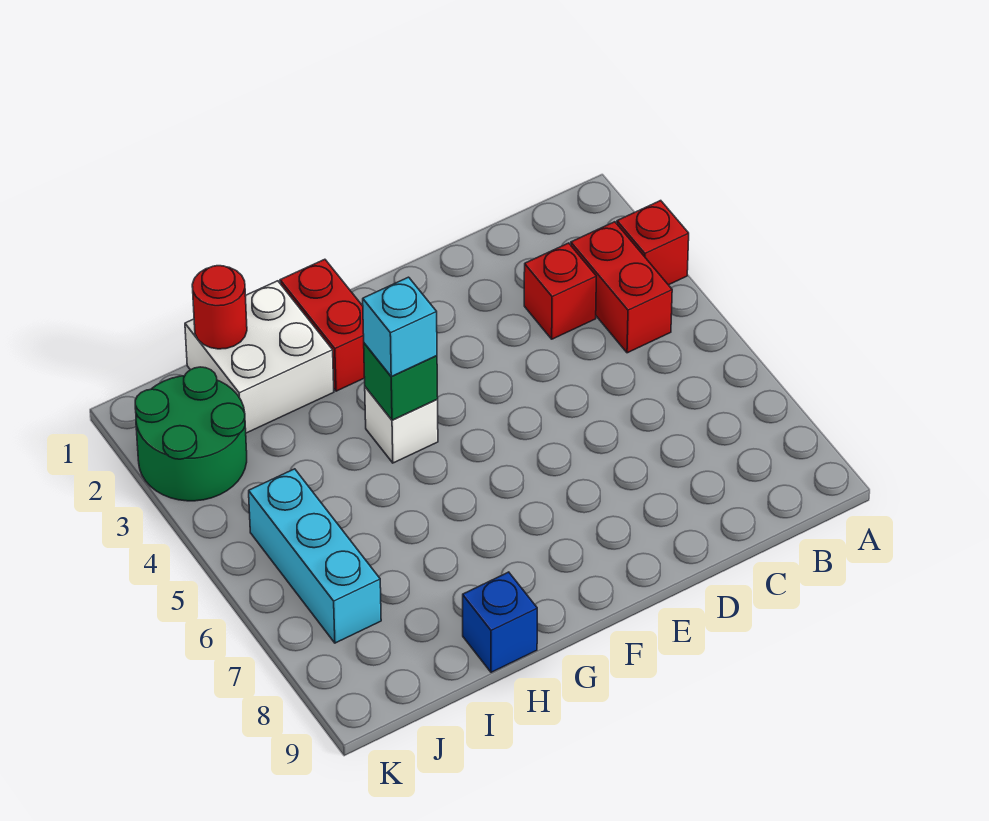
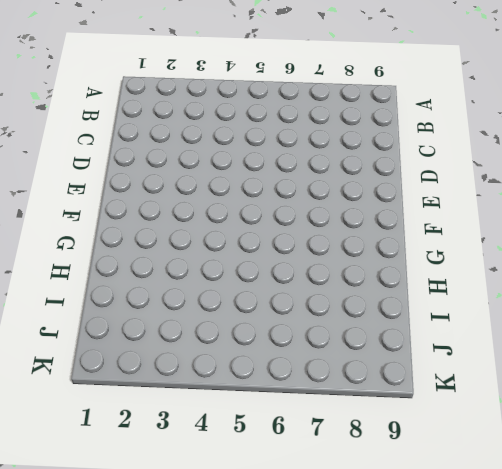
none -> red 1x1 brick [617,201,689,285]
none -> red 1x2 brick [571,222,672,353]
none -> red 1x1 brick [524,243,596,339]

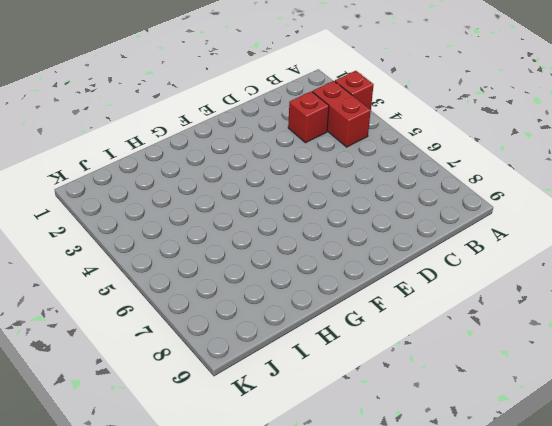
none -> red 1x2 brick [280,259,365,391]
none -> white 1x1 brick [365,387,438,463]
none -> white 2x2 brick [185,281,334,433]

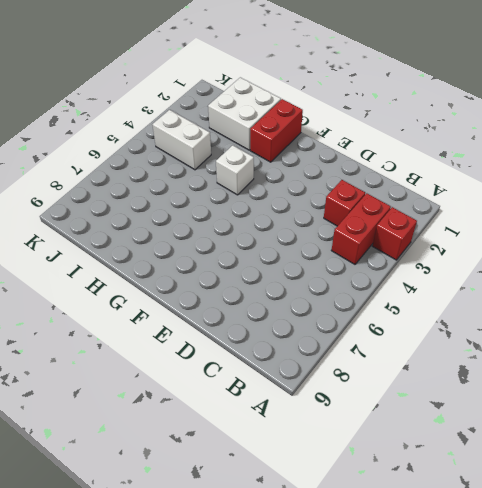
white 1x2 brick [152,110,211,170] -> none
none -> blue 1x1 brick [463,572,537,672]
none -> green 2x2 round brick [135,367,247,501]
none -> cyan 1x3 brick [249,469,381,643]

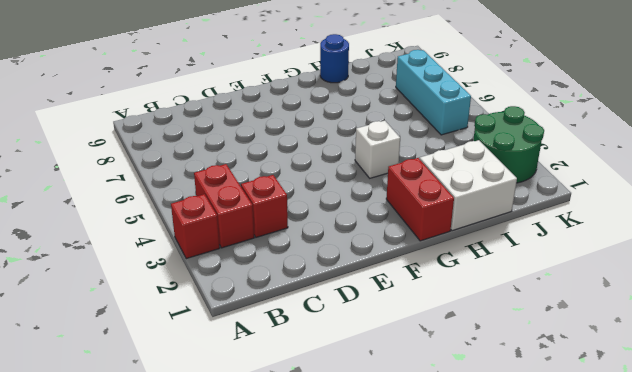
blue 1x1 round brick [320,34,349,83] -> blue 1x1 brick [463,572,537,672]
none -> green 1x1 brick [364,343,438,420]
none -> red 1x1 round brick [192,266,247,349]
none -> cyan 1x1 brick [363,277,437,376]

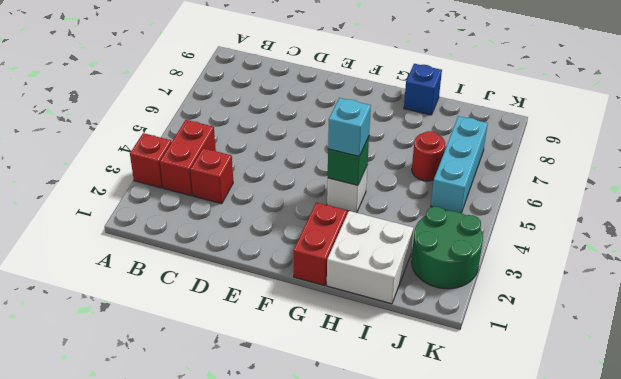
red 1x1 round brick [412,131,445,181] -> red 1x1 round brick moved to [192,266,247,349]

